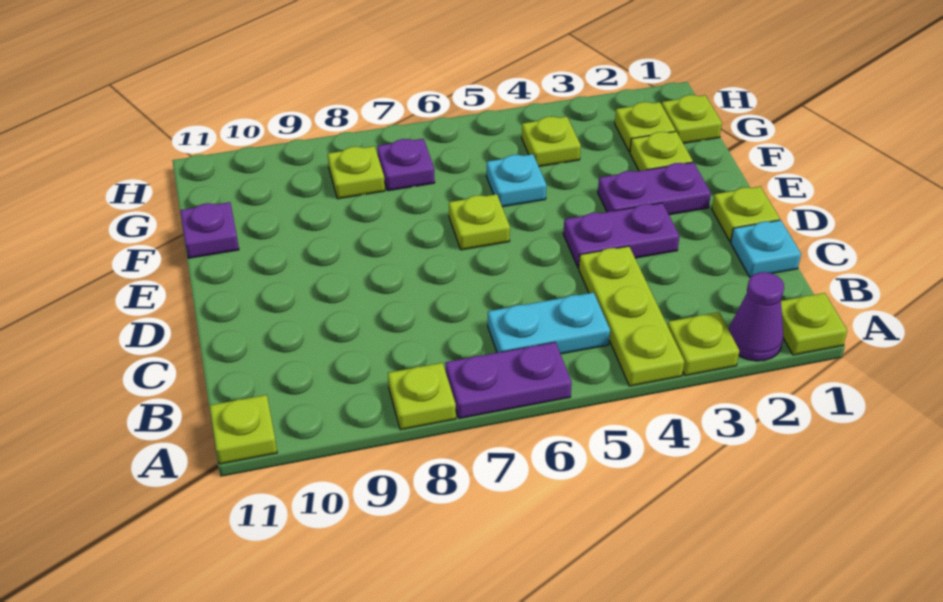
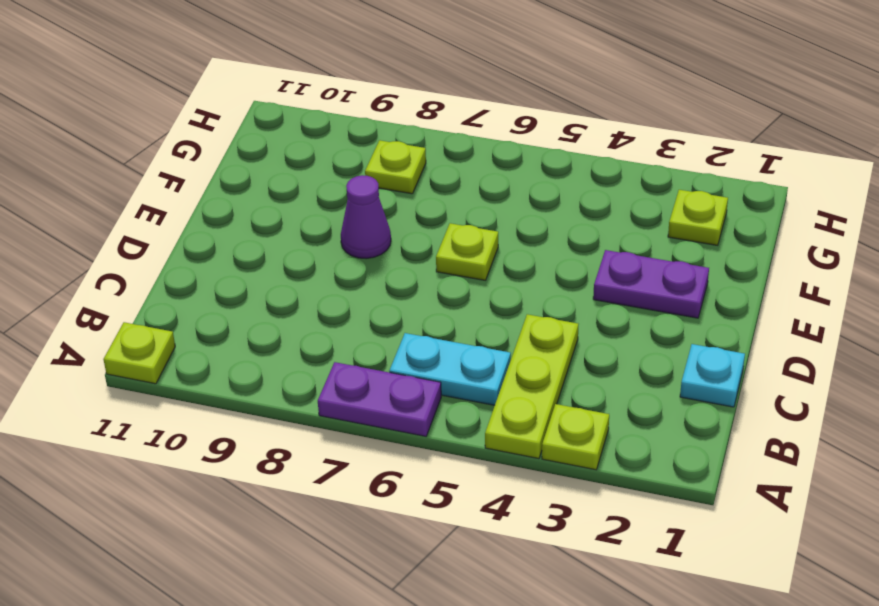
purple 1x1 cone [341,175,391,259] -> purple 1x1 cone moved to [729,272,784,361]
none -> lime 1x1 plate [781,293,847,355]
none -> lime 1x1 plate [388,363,456,430]
none -> lime 1x1 plate [712,186,780,242]

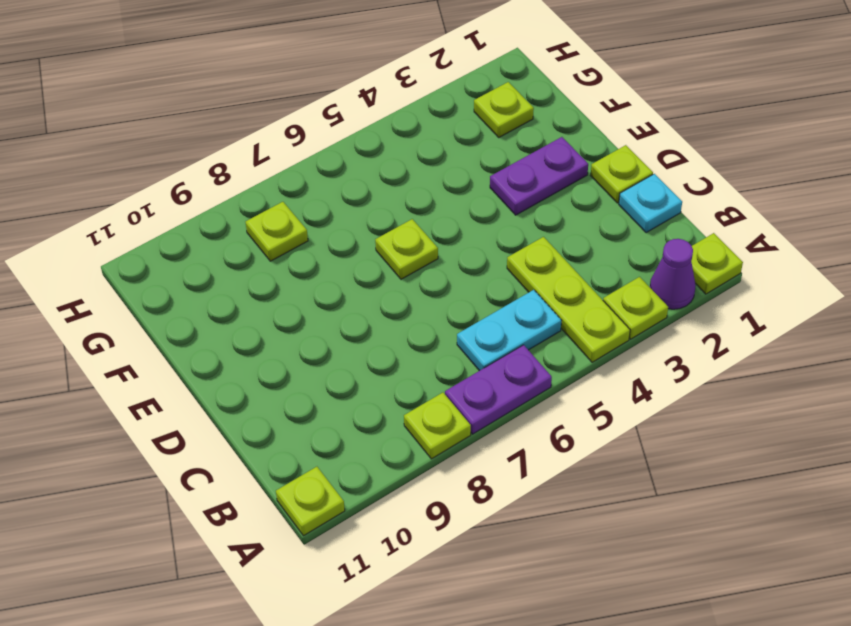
none -> purple 1x2 plate [563,203,679,268]
none -> lime 1x1 plate [630,131,693,171]
none -> cyan 1x1 plate [486,154,546,207]

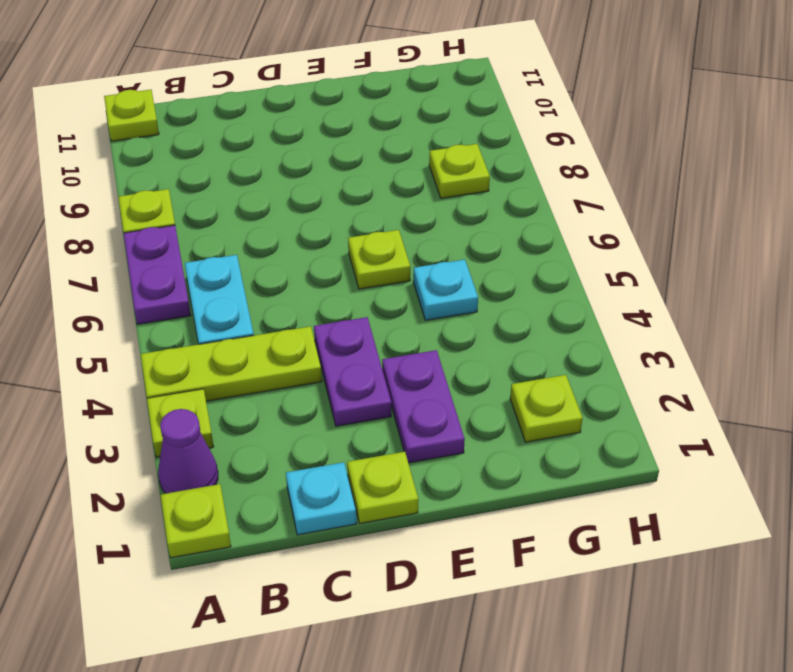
none -> lime 1x1 plate [630,131,693,171]
none -> purple 1x1 plate [180,202,239,258]
none -> lime 1x1 plate [662,95,722,143]

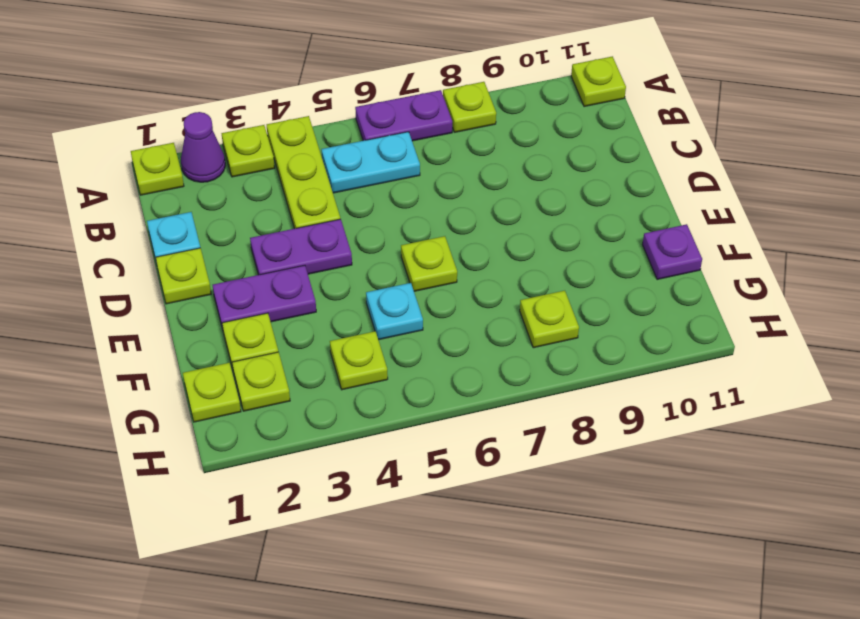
none -> purple 1x1 plate [377,139,435,191]

